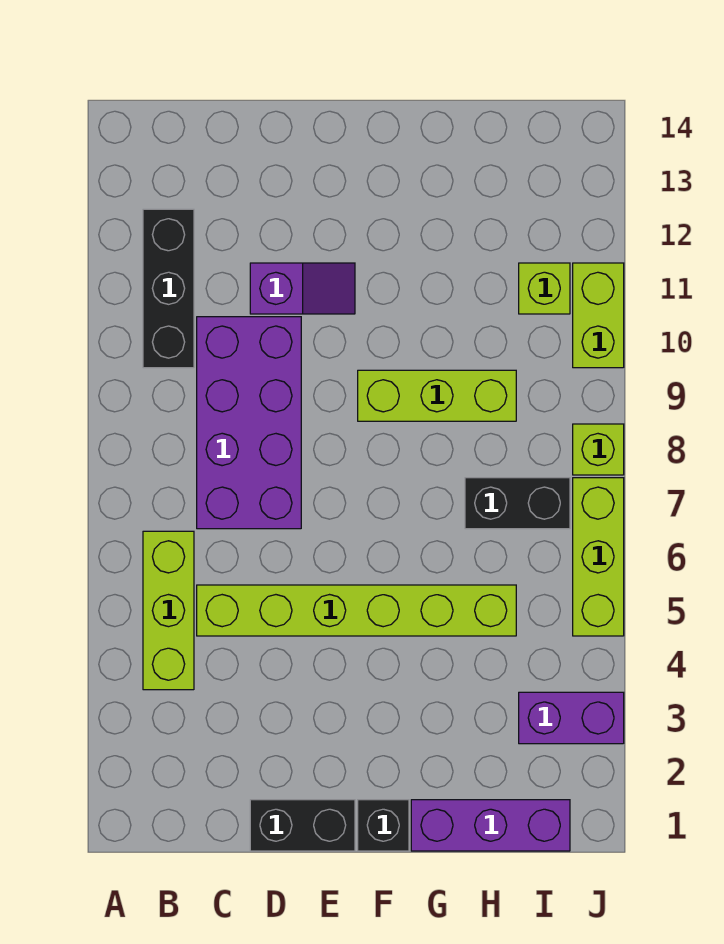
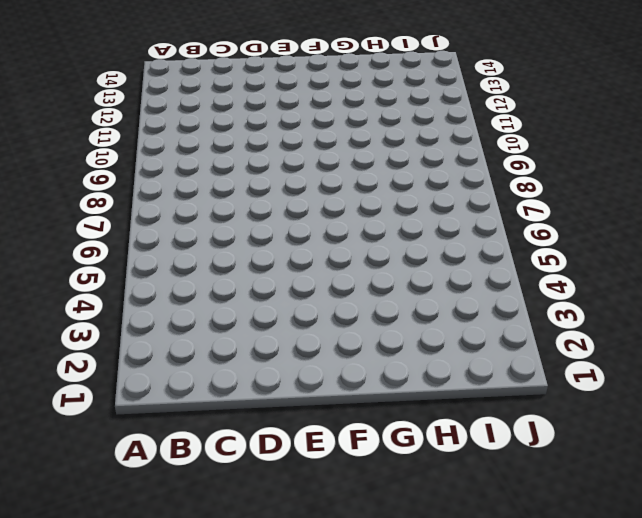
none -> lime 1x3 brick [143,531,194,690]
none -> black 1x3 brick [143,209,194,368]
none -> lime 1x6 brick [197,585,516,636]

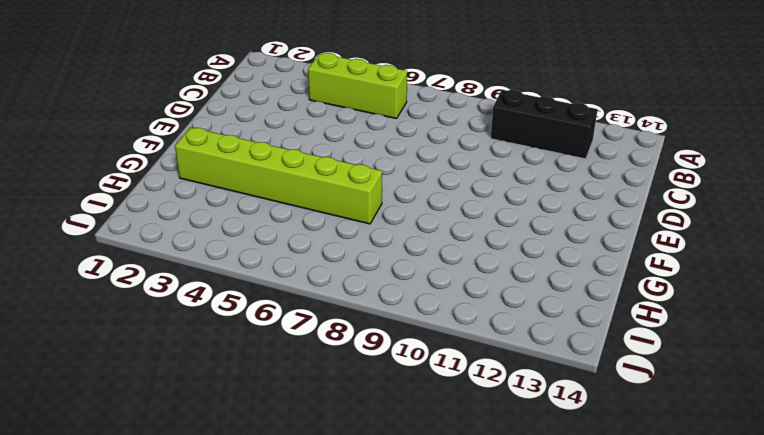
lime 1x6 brick [175,127,382,224] -> lime 1x6 brick turned to [197,585,516,636]
none -> purple 2x4 brick [197,317,301,529]
none -> black 1x2 brick [250,800,355,851]
none -> purple 1x2 slope [250,263,355,314]

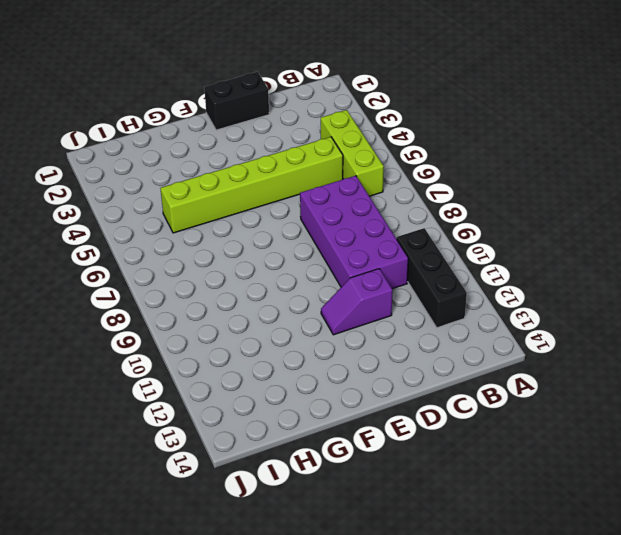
none -> black 1x1 brick [358,800,409,851]
none -> lime 1x3 brick [358,370,516,421]
none -> purple 1x3 brick [411,800,570,851]

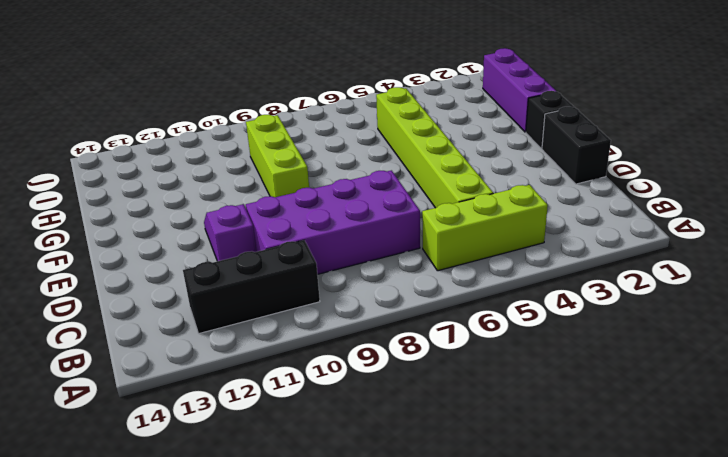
none -> black 1x2 brick [465,478,570,529]
none -> purple 1x2 brick [519,692,624,744]
none -> lime 1x1 brick [519,263,570,314]

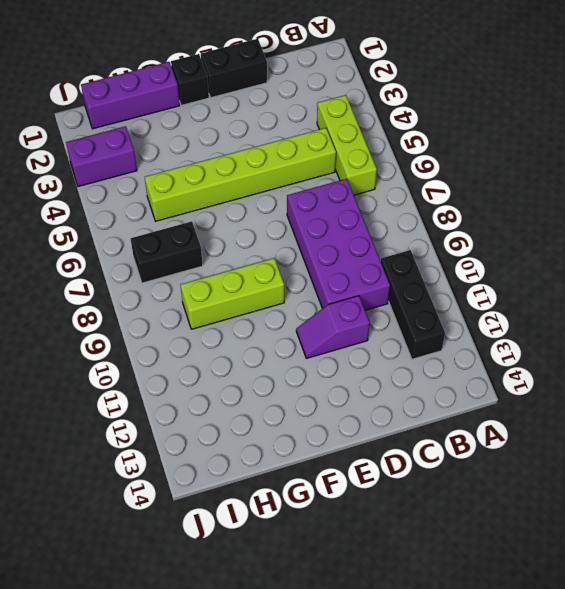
none -> lime 1x1 brick [519,263,570,314]
none -> lime 1x3 brick [573,478,624,636]
none -> lime 1x1 brick [573,424,624,475]

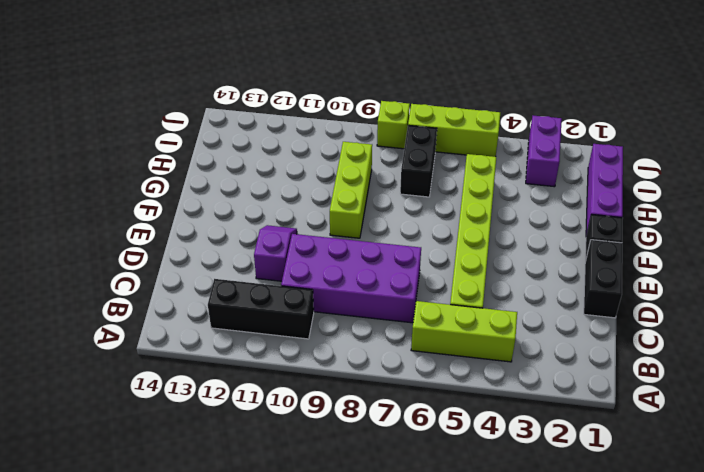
none -> lime 1x1 brick [519,263,570,314]
none -> lime 1x2 brick [573,263,624,368]

